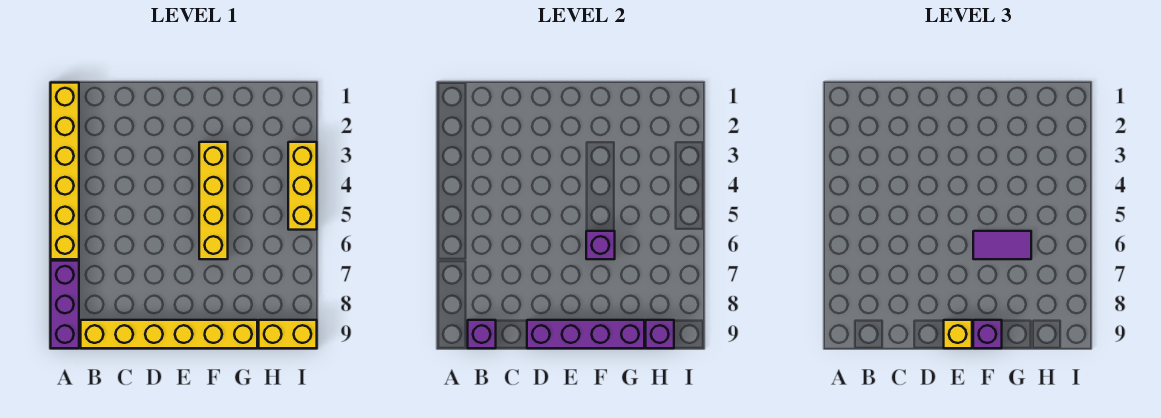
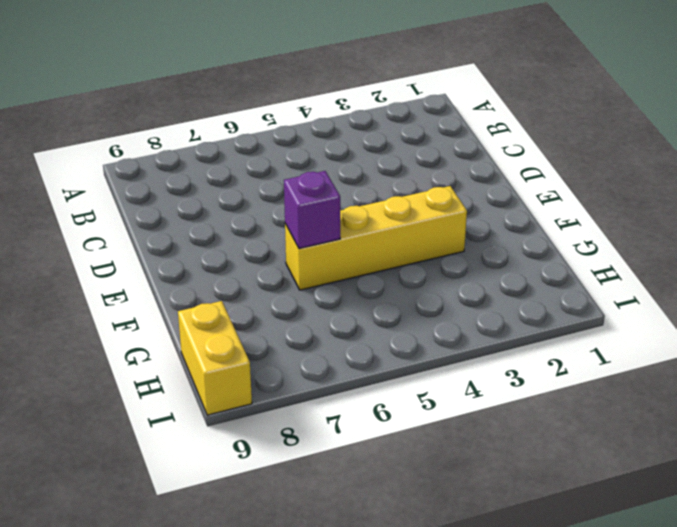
none -> yellow 1x6 brick [51,83,79,259]
none -> purple 1x3 brick [51,261,79,348]
none -> yellow 1x6 brick [81,320,257,348]

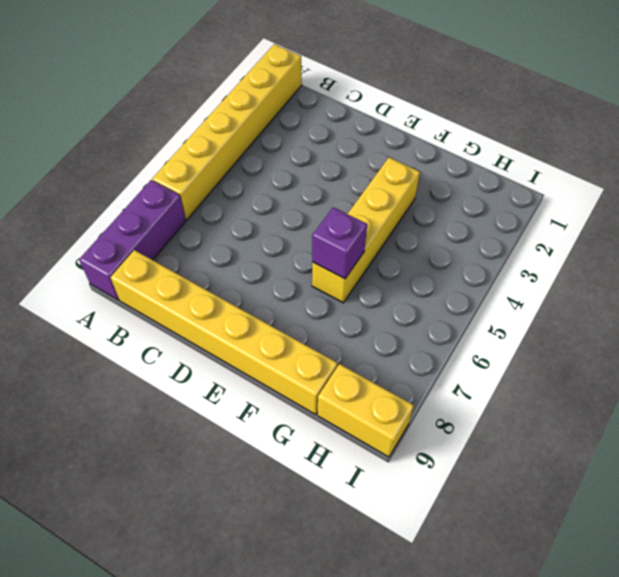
none -> yellow 1x3 brick [288,142,317,230]
none -> purple 1x1 brick [468,320,496,348]
none -> purple 1x4 brick [527,320,644,348]

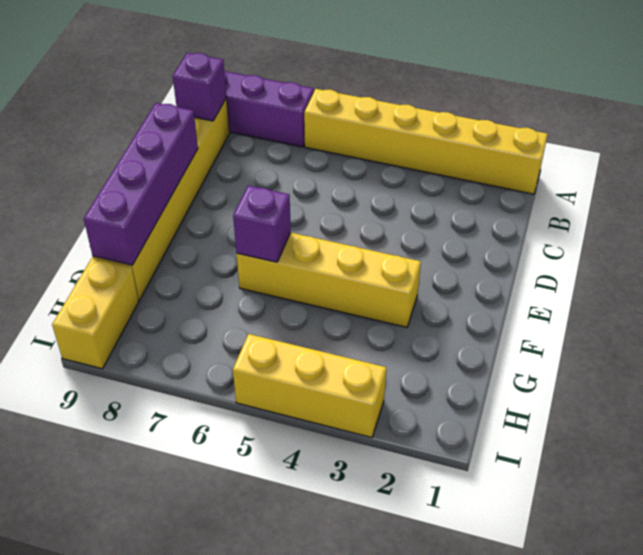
none -> purple 1x1 brick [646,320,674,348]
none -> yellow 1x1 brick [944,320,972,348]
none -> purple 1x2 tile [973,231,1031,259]

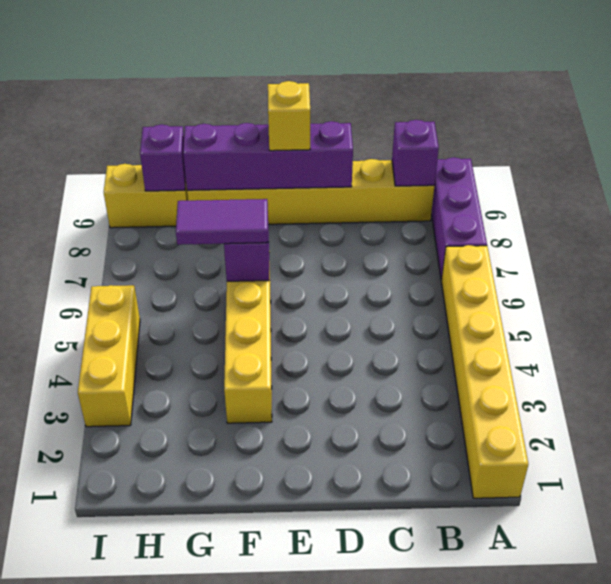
none -> purple 1x1 brick [973,320,1002,348]

